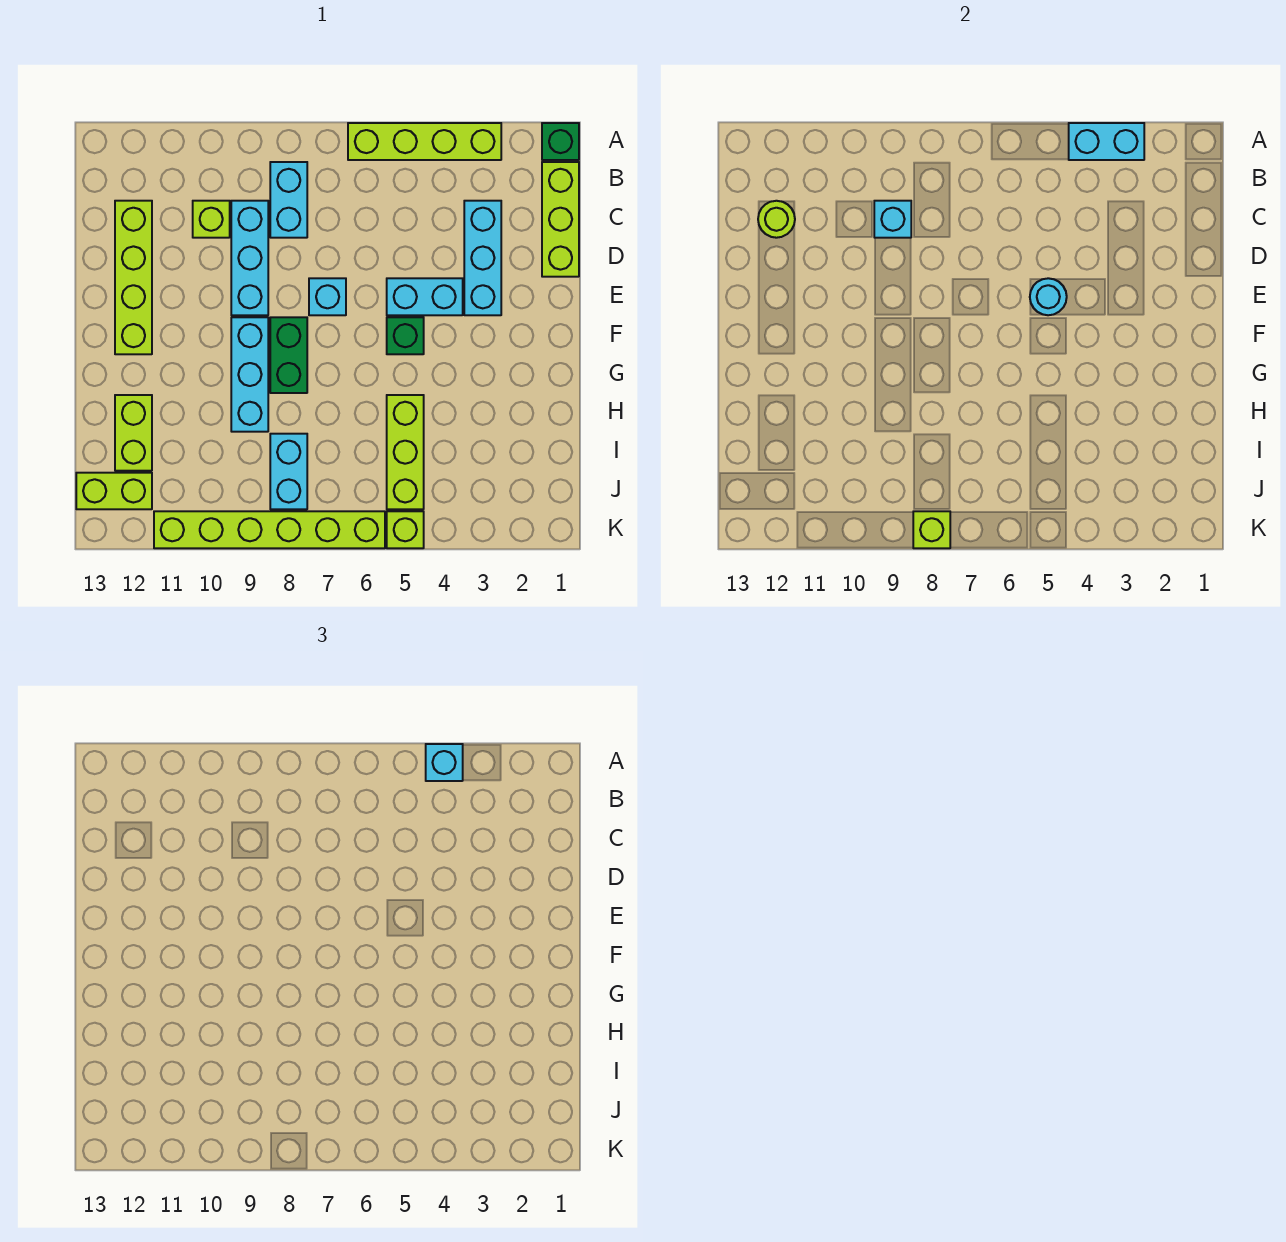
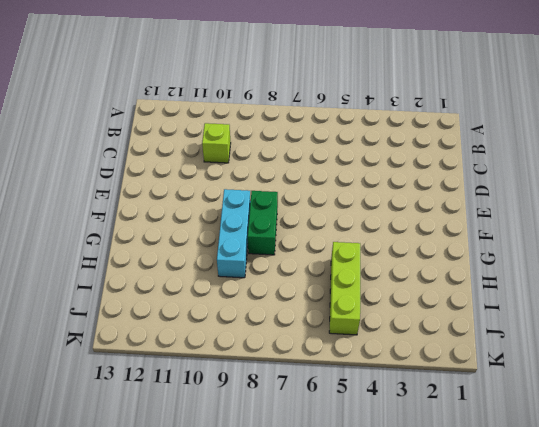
none -> green 1x1 brick [542,123,579,160]
none -> lime 1x4 brick [348,123,501,160]
none -> lime 1x3 brick [542,162,579,277]

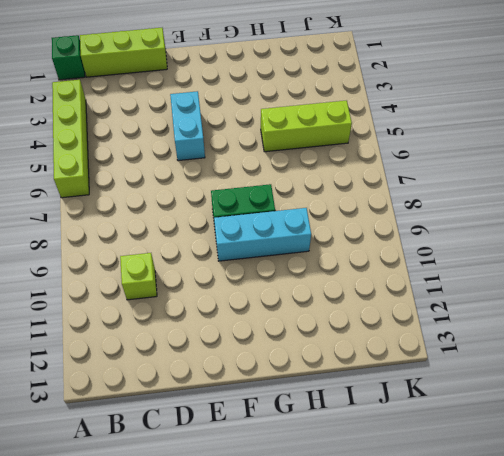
none -> cyan 1x2 brick [270,162,307,238]
none -> cyan 1x3 brick [464,201,501,315]
none -> cyan 1x3 brick [231,201,268,315]

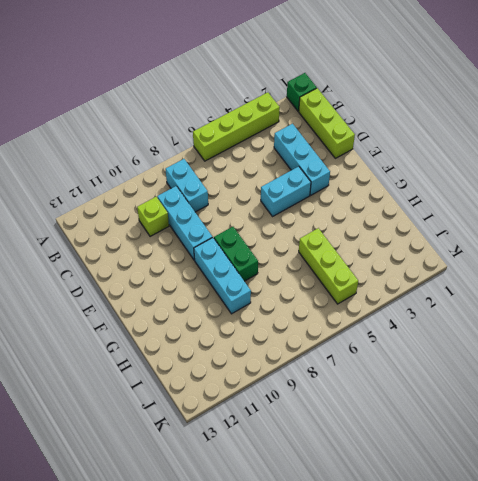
none -> lime 1x4 brick [115,201,152,354]
none -> cyan 1x1 brick [309,278,346,315]
none -> green 1x1 brick [387,317,424,354]

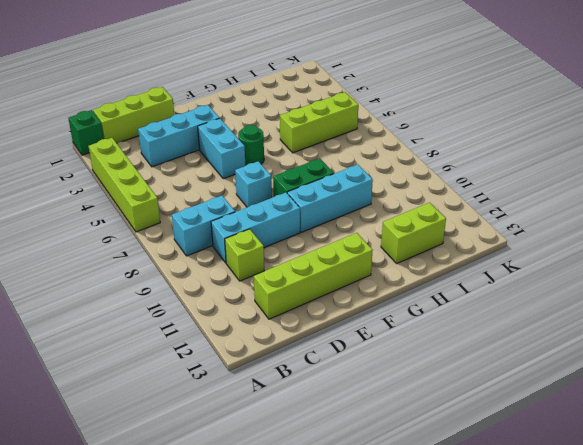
green 1x1 round brick [238,125,264,166] -> green 1x1 brick [387,317,424,354]
none -> cyan 1x2 brick [270,434,307,509]
none -> lime 1x2 brick [76,473,152,509]
none -> lime 1x1 brick [387,511,424,548]

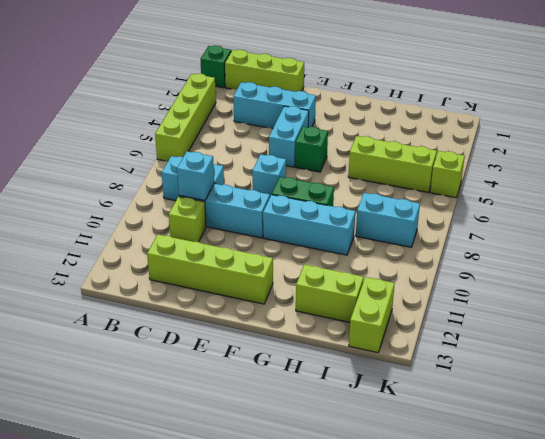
none -> lime 1x6 brick [154,511,385,548]
none -> cyan 1x2 brick [1069,123,1144,160]
none -> lime 1x1 round brick [758,201,795,238]

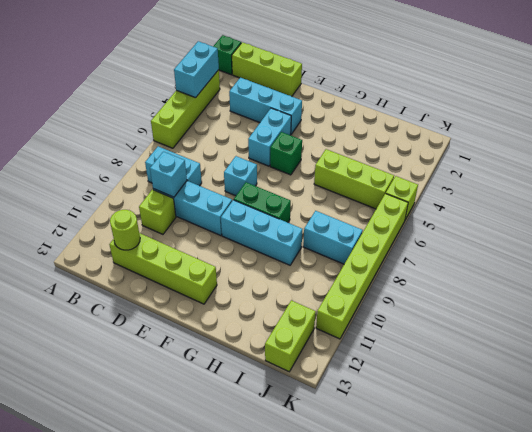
none -> lime 1x2 brick [115,395,152,471]
none -> cyan 1x1 round brick [1030,278,1067,315]
none -> lime 1x1 brick [913,511,950,548]

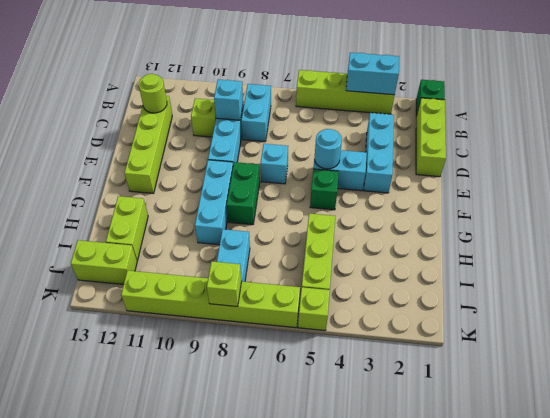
none -> cyan 1x1 brick [426,744,463,781]

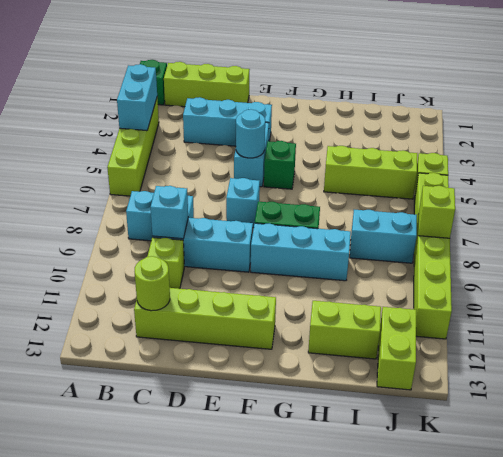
none -> cyan 1x1 brick [426,744,463,781]

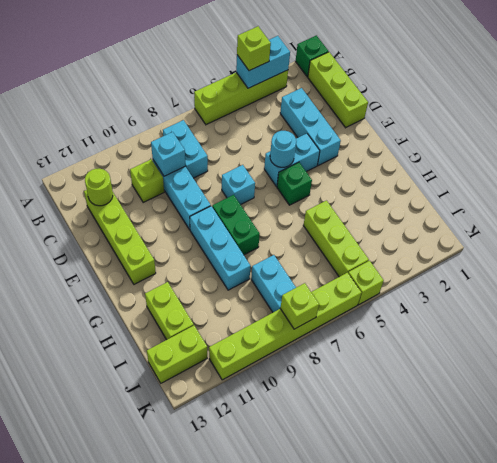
lime 1x1 brick [237,26,271,71] -> cyan 1x1 brick [426,744,463,781]

